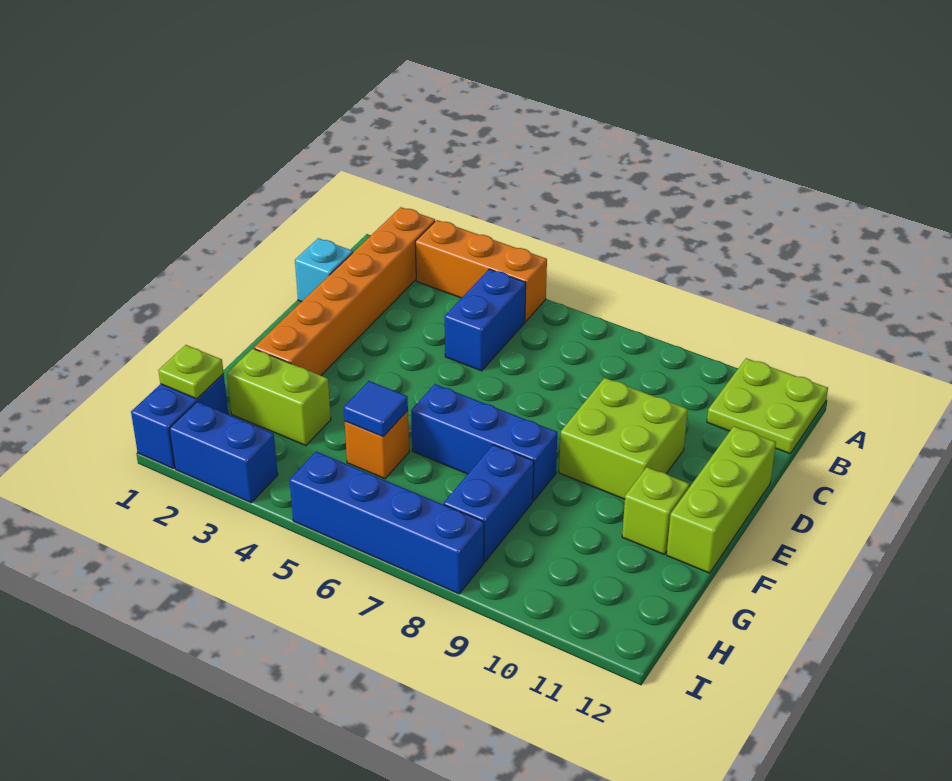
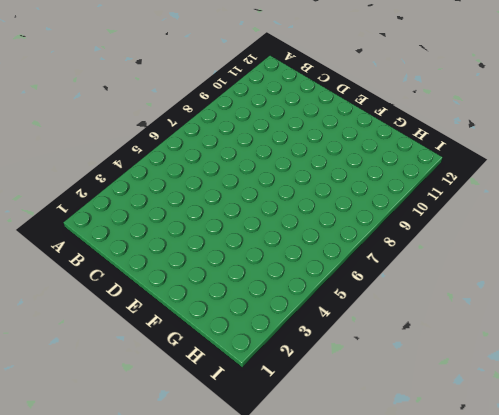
none -> orange 1x6 brick [254,207,435,375]
none -> orange 1x3 brick [415,220,547,322]
none -> lime 2x2 plate [707,358,828,454]

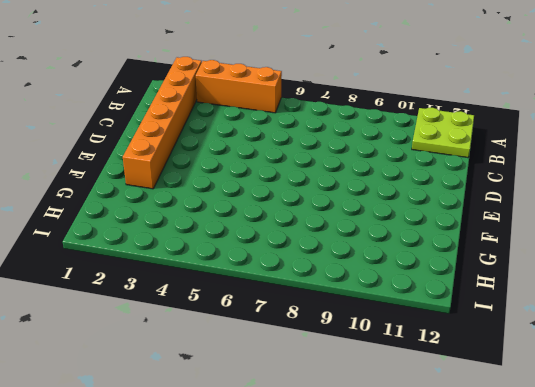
none -> blue 1x2 brick [445,269,526,371]
none -> cyan 1x1 brick [295,238,353,302]
none -> lime 2x2 brick [559,378,688,499]

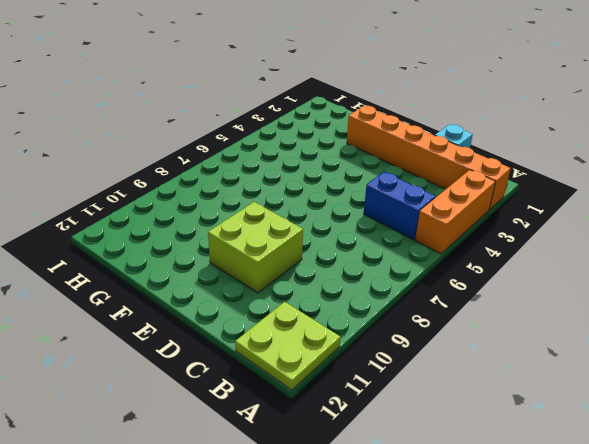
none -> lime 1x3 brick [667,426,776,573]
none -> blue 1x3 brick [411,384,557,501]
none -> lime 1x1 brick [622,467,689,554]

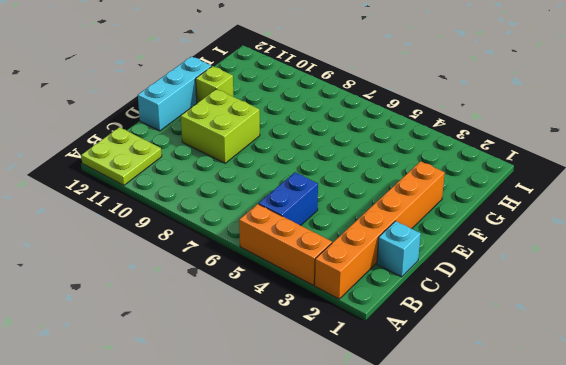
cyan 1x3 brick [138,57,211,131] -> lime 1x3 brick [667,426,776,573]
none -> blue 1x3 brick [411,384,557,501]
none -> lime 1x2 brick [227,349,331,446]
none -> orange 1x1 brick [345,411,409,479]

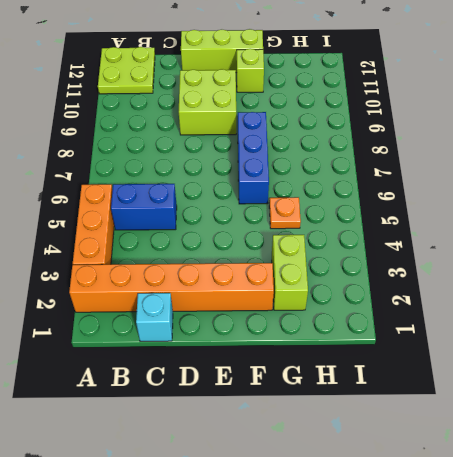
orange 1x1 plate [269,197,301,229] -> orange 1x1 brick [345,411,409,479]
none -> blue 1x2 brick [444,445,534,562]
none -> blue 1x2 brick [131,374,228,469]
none -> blue 1x2 brick [169,402,278,503]

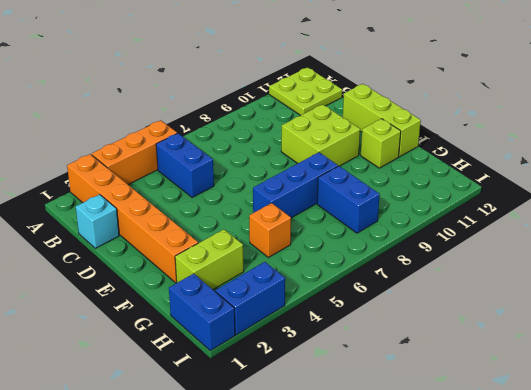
none -> blue 1x4 brick [290,452,484,594]
none -> blue 1x1 tile [344,381,408,437]
none -> lime 1x1 plate [158,345,223,399]

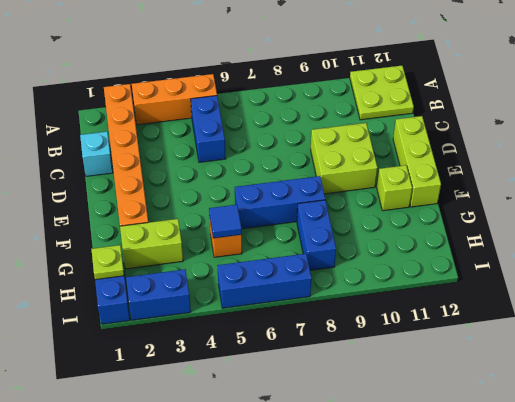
blue 1x3 brick [217,254,311,308] -> blue 1x4 brick [290,452,484,594]

